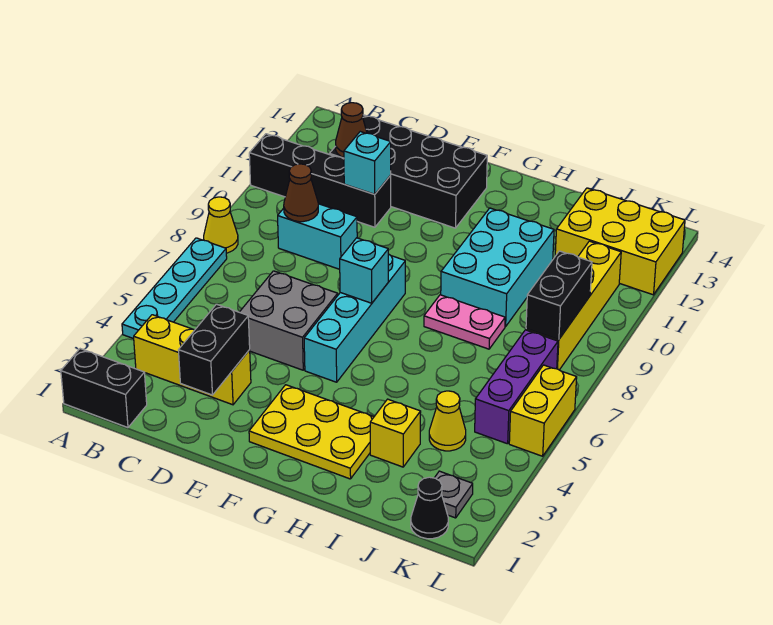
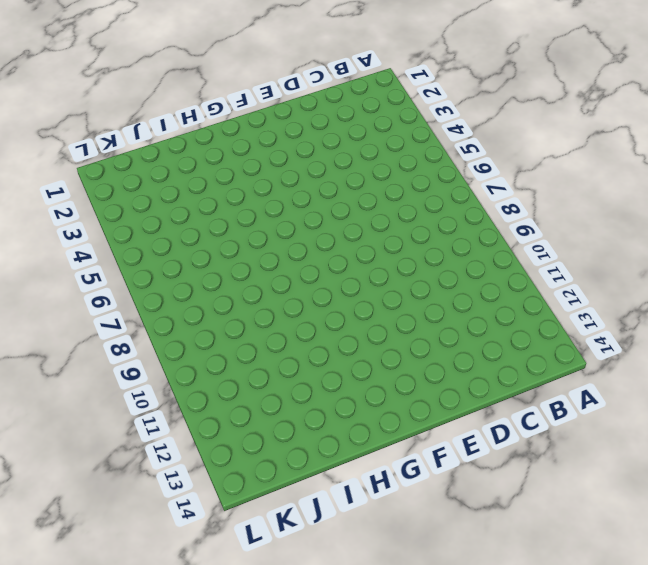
none -> black 1x2 brick [61,349,147,428]
none -> cyan 1x4 plate [122,238,227,339]
none -> yellow 1x1 cone [204,197,238,253]

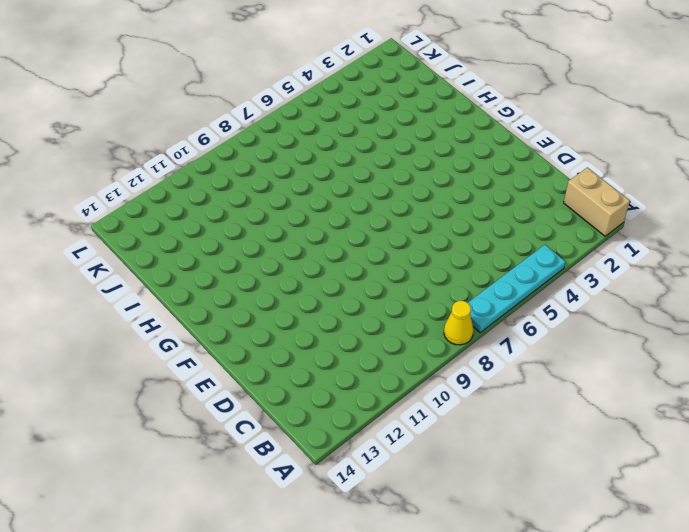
tan 1x2 brick [564,167,630,236] -> black 1x2 brick [61,349,147,428]
none -> black 1x4 brick [249,134,391,227]
none -> yellow 1x3 brick [134,315,251,405]
none -> cyan 1x2 brick [278,204,357,269]

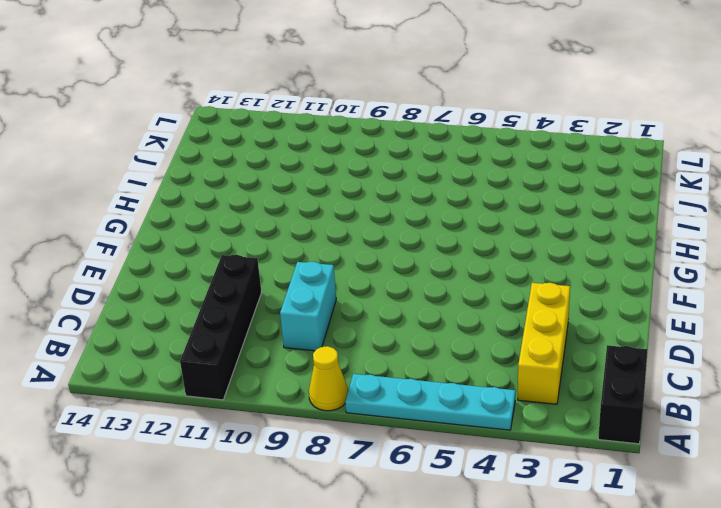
none -> black 2x4 brick [329,115,487,228]
none -> grey 2x2 brick [240,271,338,370]
none -> yellow 2x3 plate [249,385,374,479]

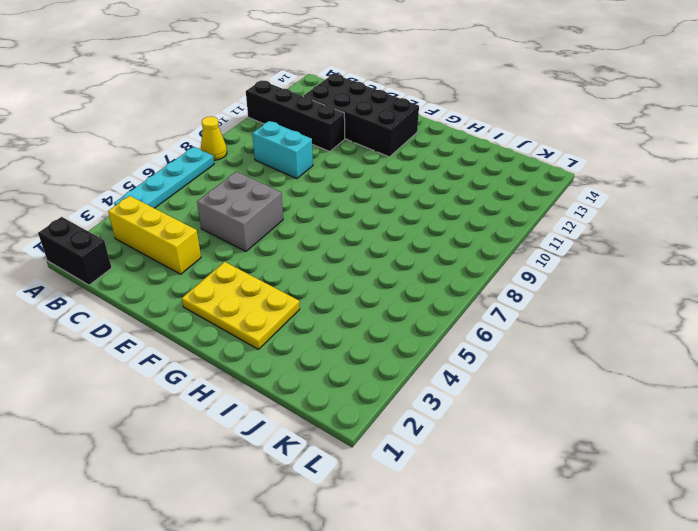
none -> cyan 1x4 brick [304,254,405,382]
none -> pink 1x2 plate [424,295,505,349]
none -> cyan 2x3 brick [441,208,554,327]

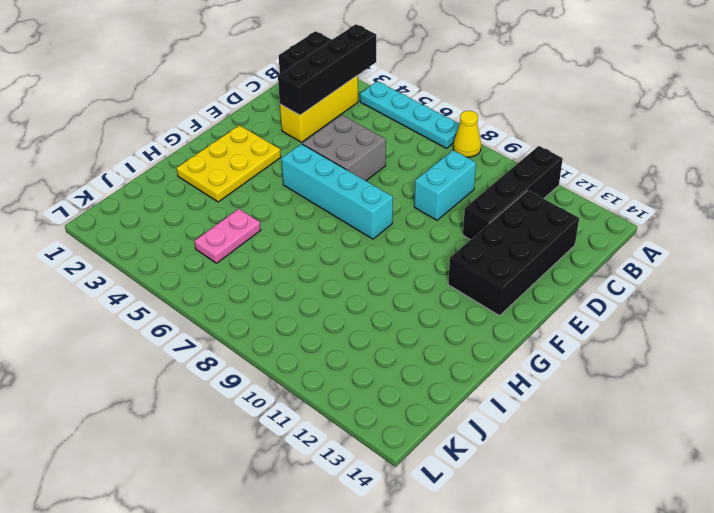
black 1x4 brick [278,24,376,115] -> black 1x2 brick [179,304,250,395]
pink 1x2 plate [195,209,261,263] -> pink 1x2 plate moved to [424,295,505,349]
none -> cyan 2x3 brick [441,208,554,327]
none -> yellow 1x1 brick [370,399,421,467]
none -> yellow 1x1 cone [429,391,466,451]

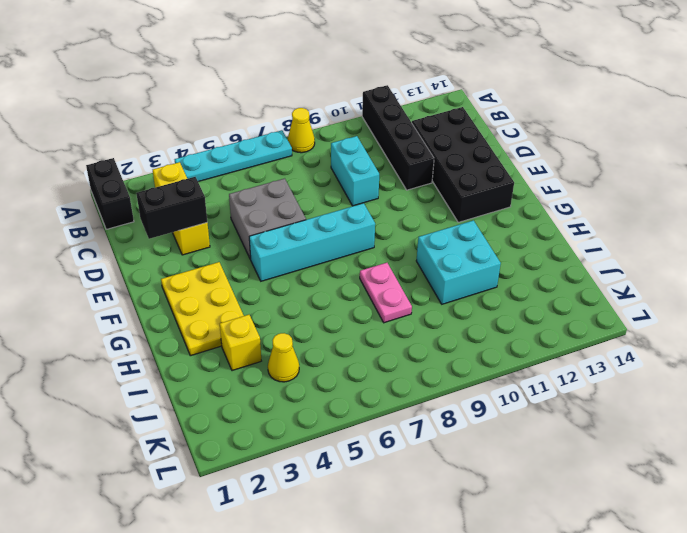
cyan 2x2 brick [416,220,501,304] -> cyan 2x3 brick [441,208,554,327]
none -> yellow 2x3 brick [555,188,685,295]
none -> black 1x1 cone [411,477,448,539]
none -> grey 1x1 plate [435,471,473,518]

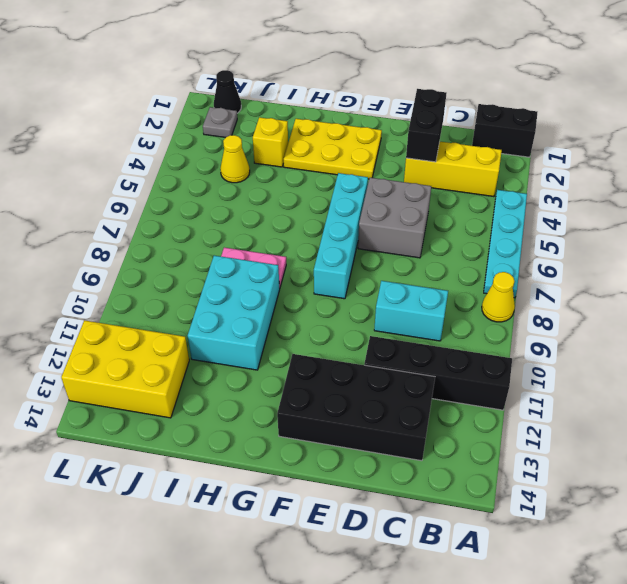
none -> purple 1x3 brick [475,330,558,444]
none -> yellow 1x4 brick [526,241,621,370]
none -> yellow 1x2 brick [509,365,577,456]

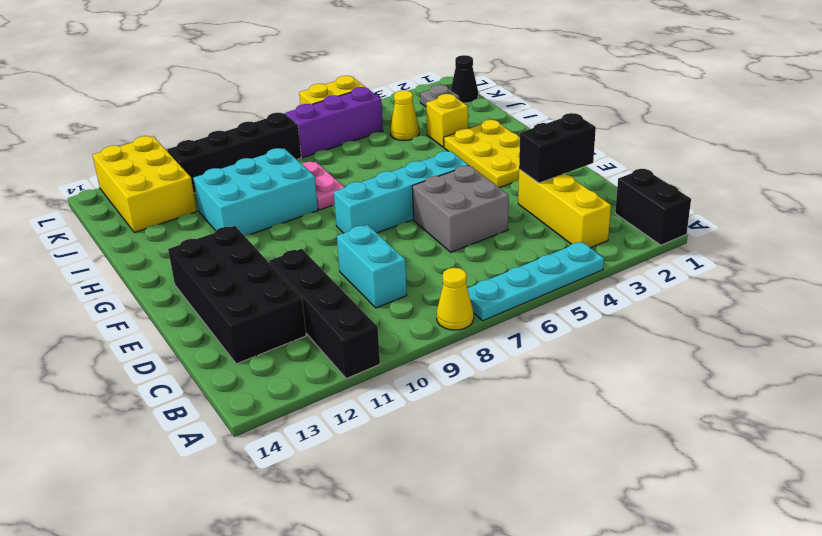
black 1x4 brick [167,113,301,193] -> yellow 1x4 brick [526,241,621,370]
none -> brown 1x1 cone [284,164,318,222]
none -> brown 1x1 cone [336,103,367,158]
none -> cyan 1x1 brick [344,132,391,194]

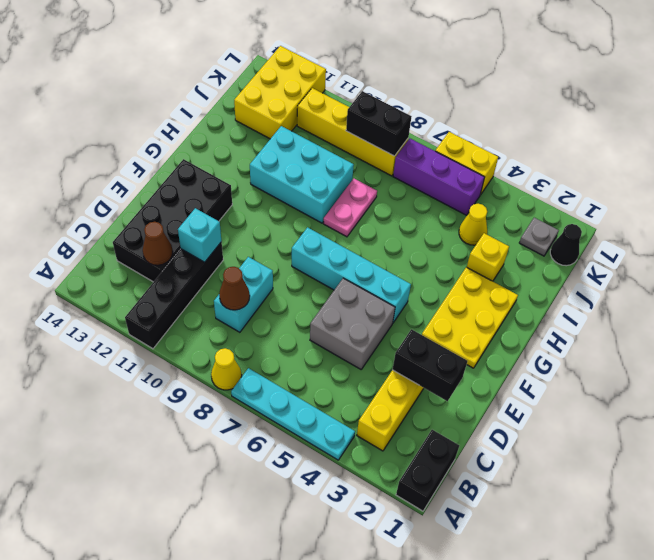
none -> cyan 1x1 brick [340,238,388,303]

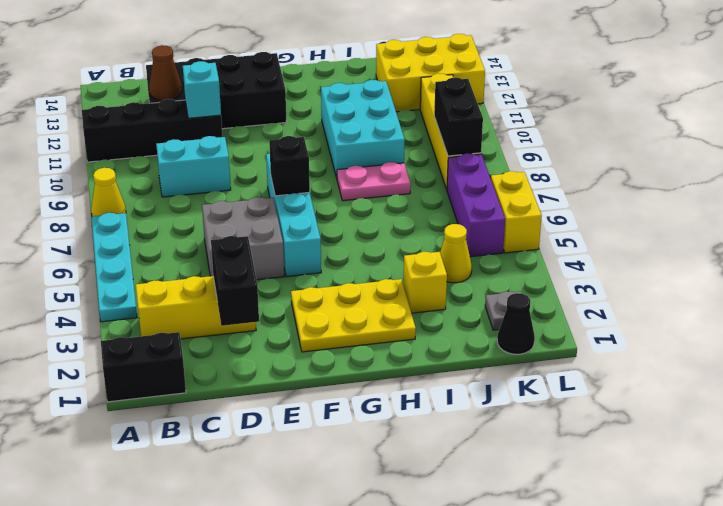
black 1x1 brick [269,136,310,196] -> cyan 1x1 brick [340,238,388,303]
none -> brown 1x1 cone [284,164,318,222]

